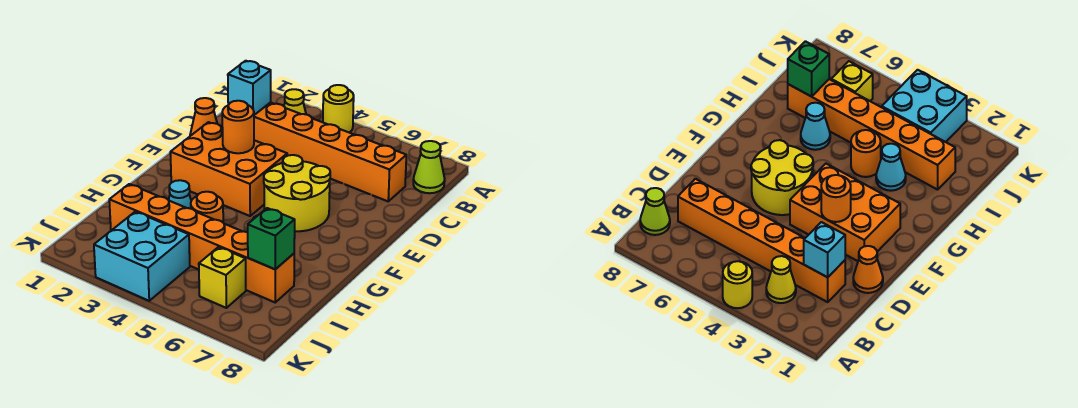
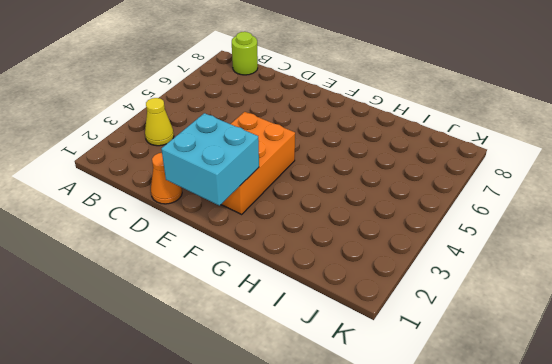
lime 1x1 round brick [232,32,258,75] -> lime 1x1 cone [413,141,445,193]
cyan 2x2 brick [161,113,259,205] -> cyan 2x2 brick moved to [94,212,190,301]
none -> yellow 1x1 round brick [323,85,354,133]
none -> orange 1x6 brick [254,102,406,201]
none -> yellow 2x2 round brick [264,155,330,231]

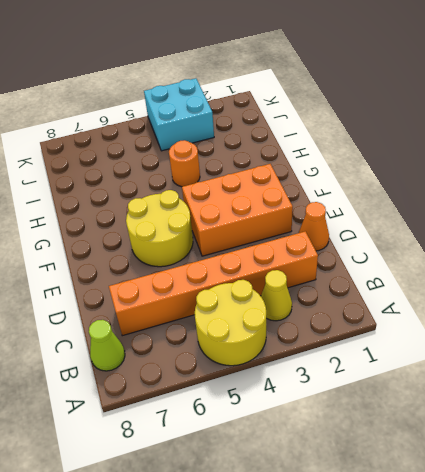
yellow 2x2 round brick [195,280,266,366] -> yellow 1x1 round brick [323,85,354,133]
none -> cyan 1x1 cone [169,180,191,209]
none -> cyan 1x1 cone [801,103,830,150]
none -> orange 1x6 brick [109,184,294,302]

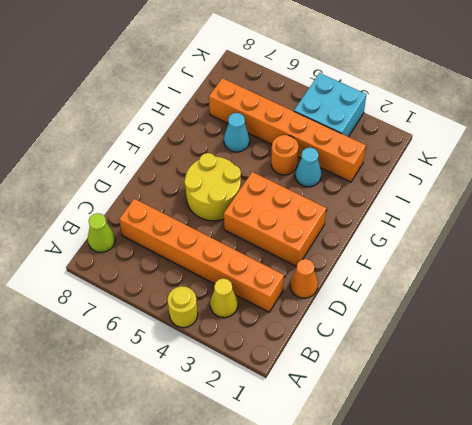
none -> yellow 1x1 brick [199,247,246,308]
none -> cyan 1x1 brick [228,61,271,115]
none -> orange 1x1 round brick [222,101,254,153]

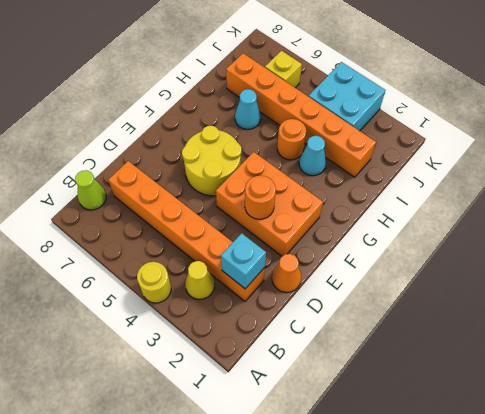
none -> green 1x1 brick [248,208,295,269]

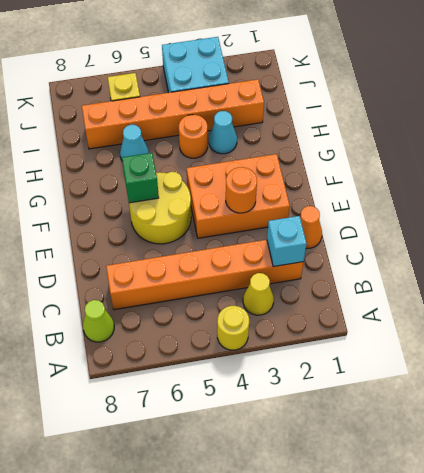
green 1x1 brick [122,153,159,203] -> green 1x1 brick moved to [248,208,295,269]

